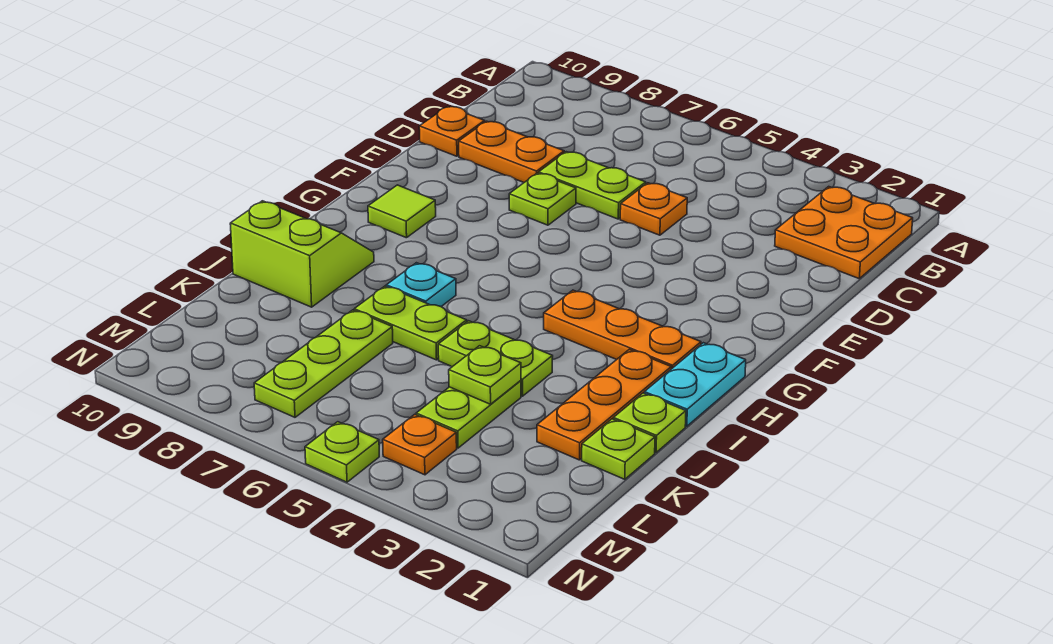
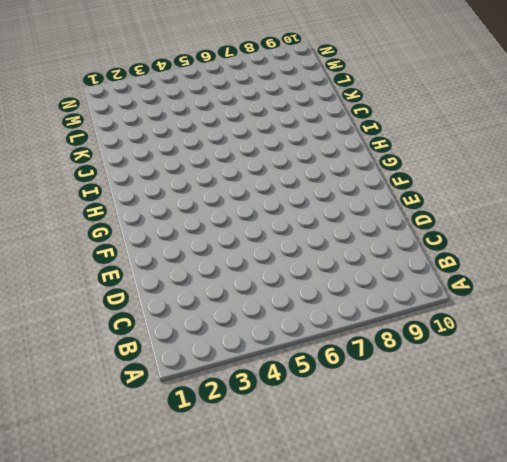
none -> orange 2x2 plate [775,187,913,278]
none -> orange 1x1 plate [620,183,687,235]
none -> lime 1x2 plate [539,152,646,219]

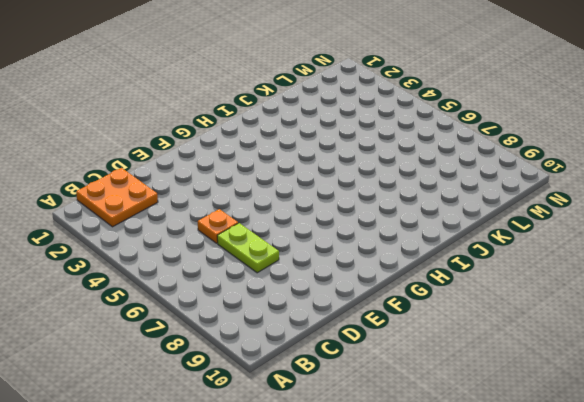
none -> orange 1x2 plate [459,121,564,182]
none -> orange 1x1 plate [419,106,485,156]
none -> lime 1x1 plate [509,173,576,225]

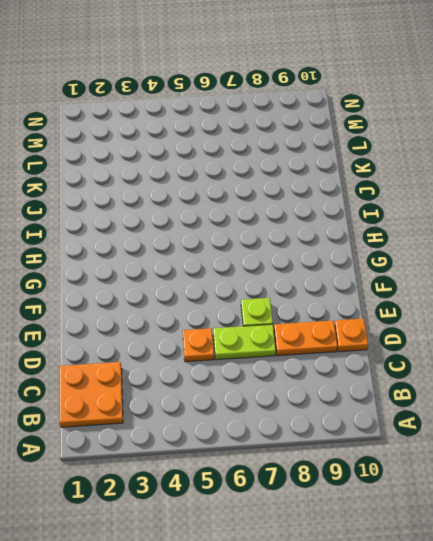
none -> lime 1x1 tile [368,185,436,238]
none -> cyan 1x2 plate [644,343,746,426]
none -> orange 1x3 plate [544,290,701,369]

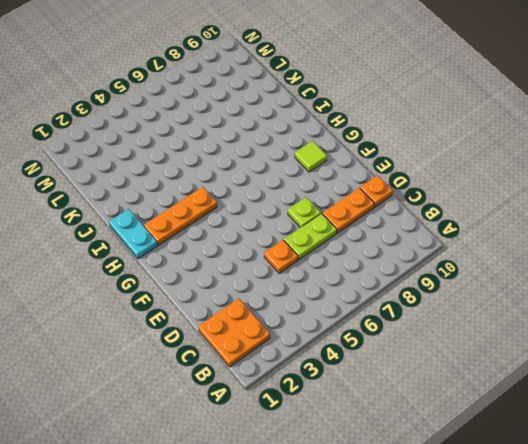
none -> orange 1x3 plate [537,350,671,460]
none -> cyan 1x1 plate [386,263,456,306]
none -> lime 2x2 slope [230,201,374,307]

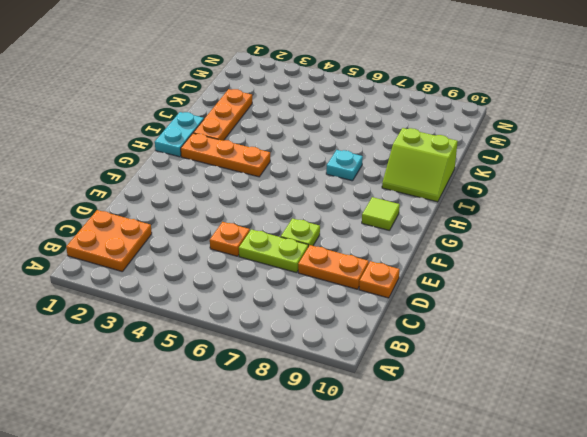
none -> lime 1x1 plate [613,393,686,453]
none -> lime 1x2 plate [438,321,553,396]
none -> lime 1x2 plate [354,286,467,360]

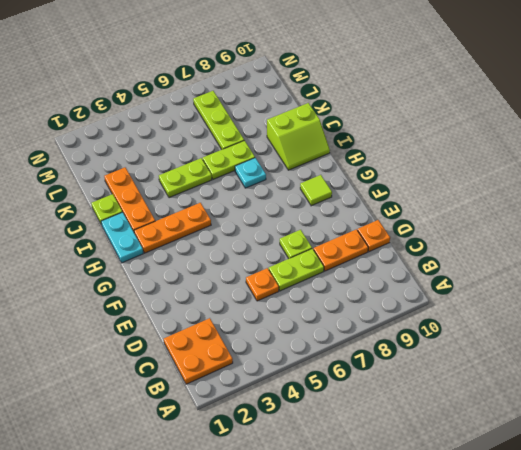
none -> lime 1x1 plate [582,419,655,479]
none -> lime 1x2 plate [416,381,521,448]
none -> orange 1x1 plate [383,414,457,475]

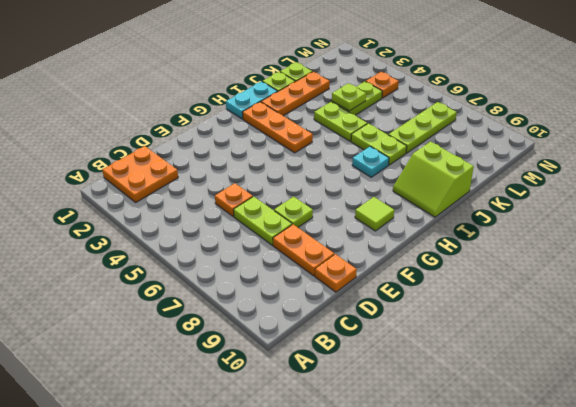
none -> lime 1x1 plate [305,422,379,482]

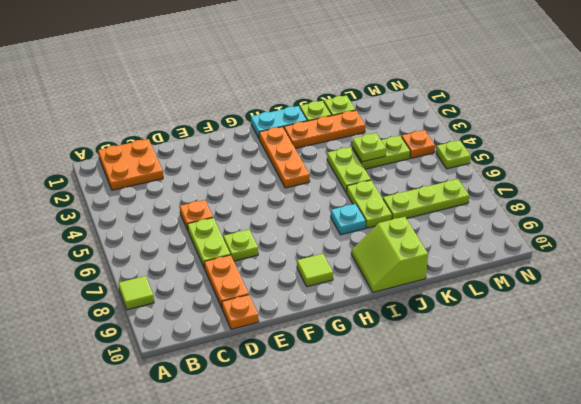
lime 1x1 tile [119,276,154,310] -> none

